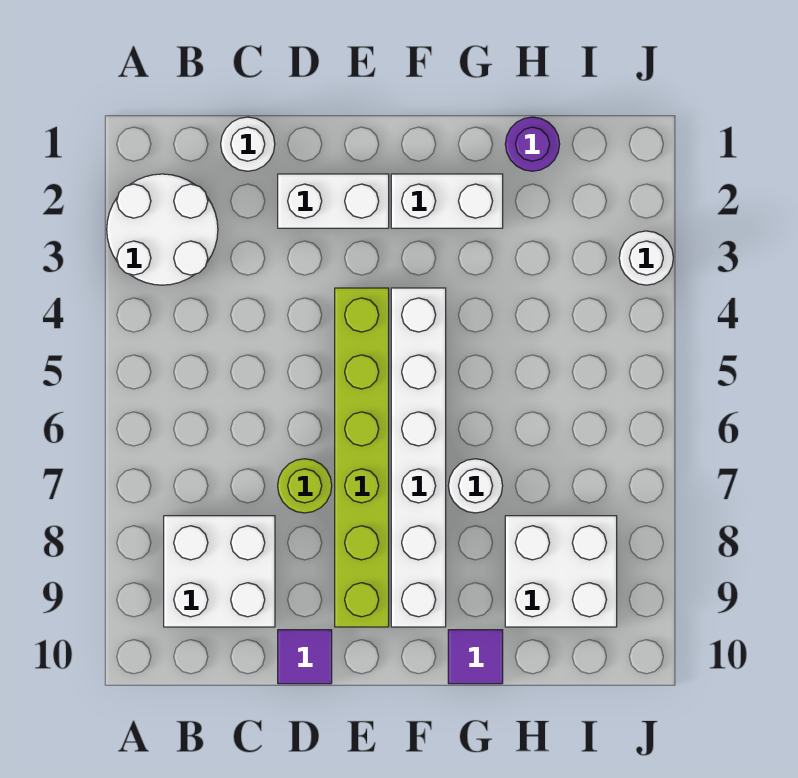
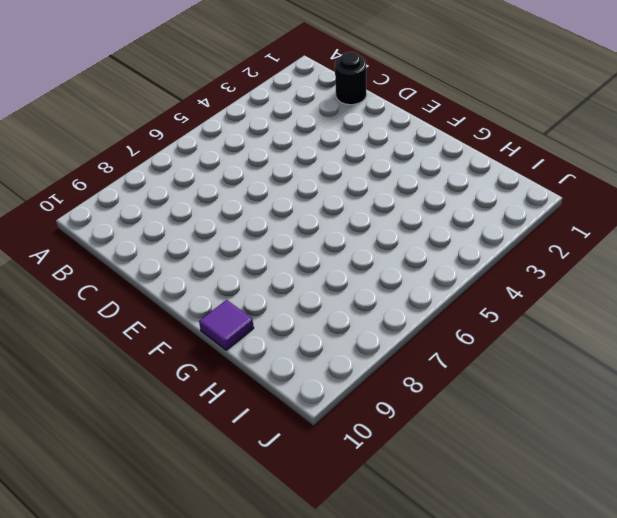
black 1x1 round brick [335,52,367,105] -> white 1x1 round brick [221,117,275,171]
none -> white 2x2 round brick [107,174,218,285]
none -> white 2x2 brick [164,516,275,627]
none -> white 1x2 brick [278,174,389,228]

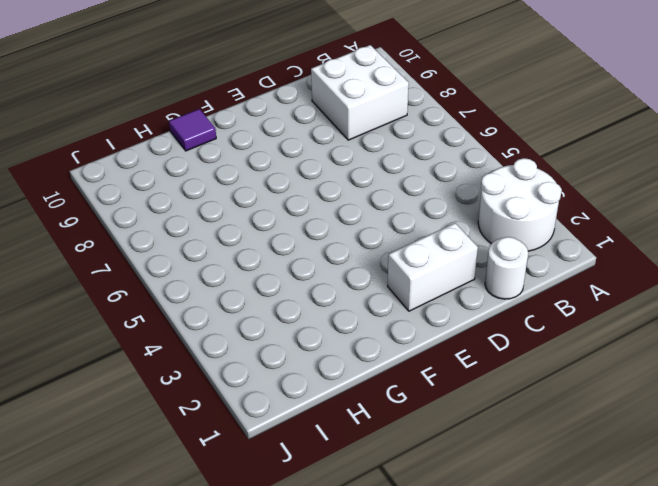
none -> lime 1x1 round brick [278,459,332,513]
none -> purple 1x1 tile [278,630,332,684]
none -> lime 1x6 brick [335,288,389,627]

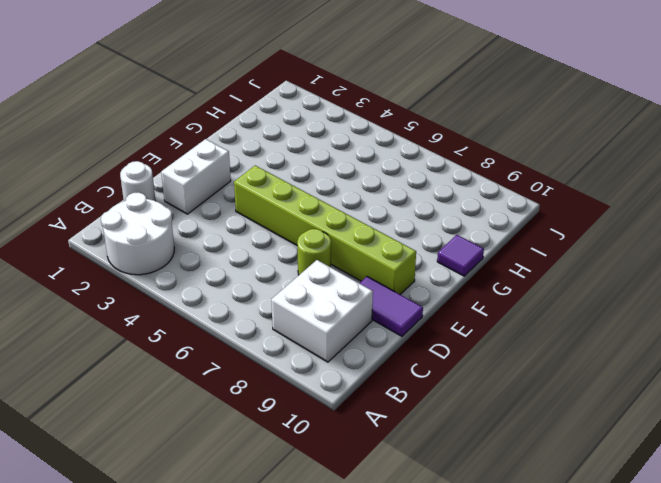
purple 1x2 tile [360,277,423,336] -> purple 1x1 tile [278,630,332,684]
none -> white 1x2 brick [391,174,503,228]
none -> white 1x6 brick [391,288,446,627]
none -> white 1x1 round brick [448,459,503,513]

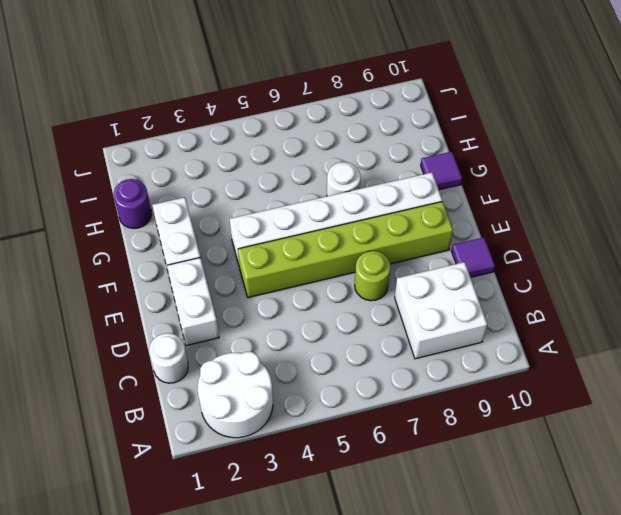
none -> white 2x2 brick [505,516,617,627]
none -> white 1x1 round brick [619,231,673,285]

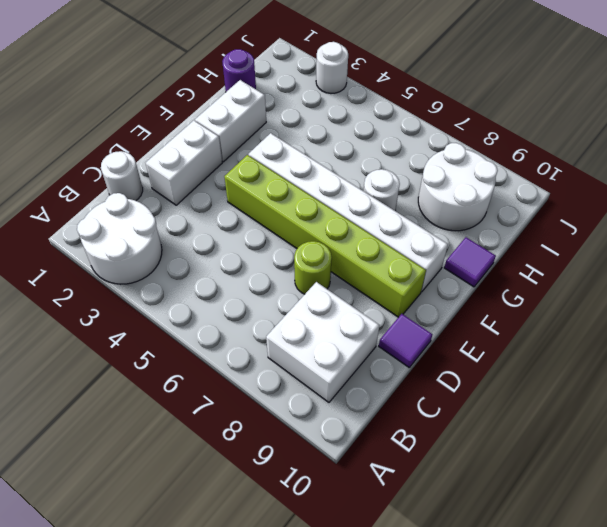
white 2x2 round brick [418,143,498,231] -> white 2x2 brick [505,516,617,627]

